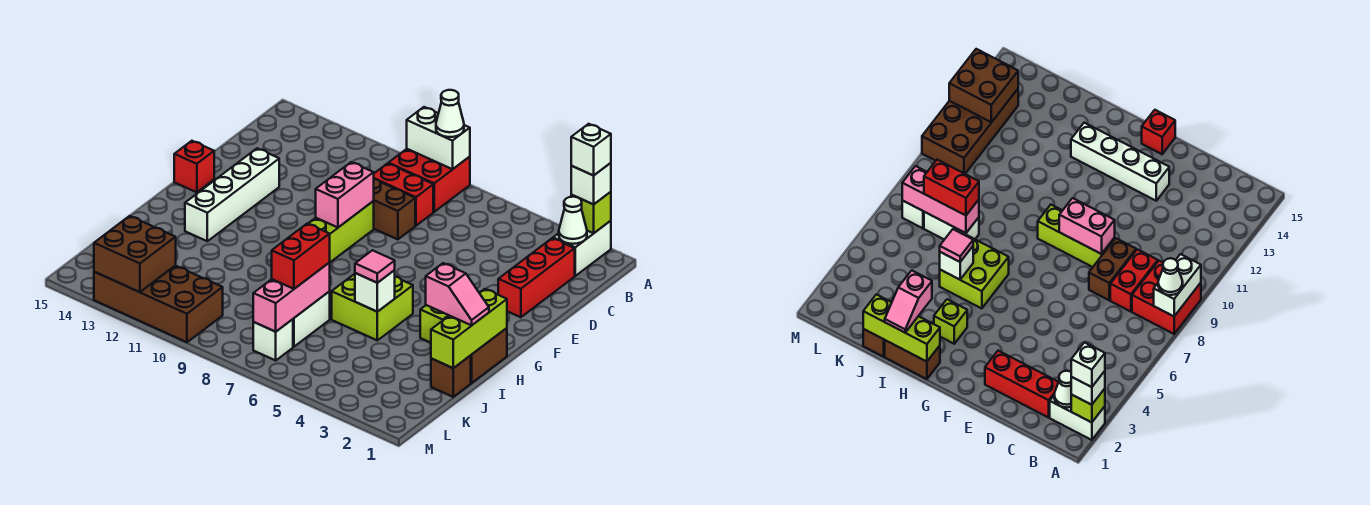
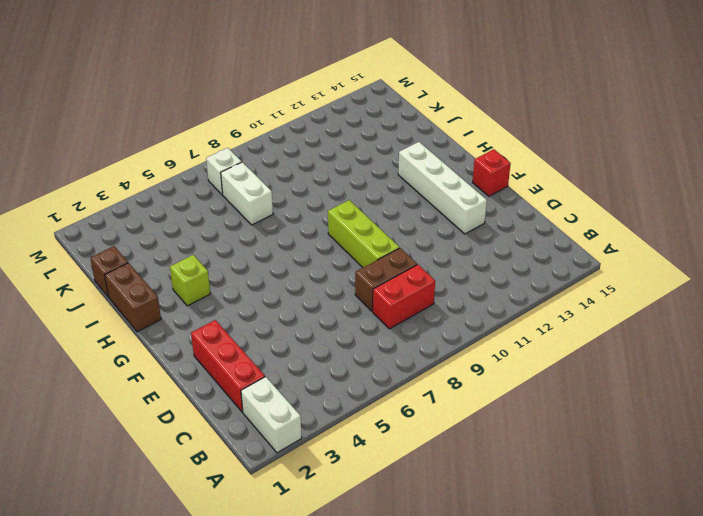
none -> red 2x2 brick [388,149,470,212]
none -> lime 2x2 brick [332,274,413,340]
none -> brown 2x4 brick [94,266,223,342]

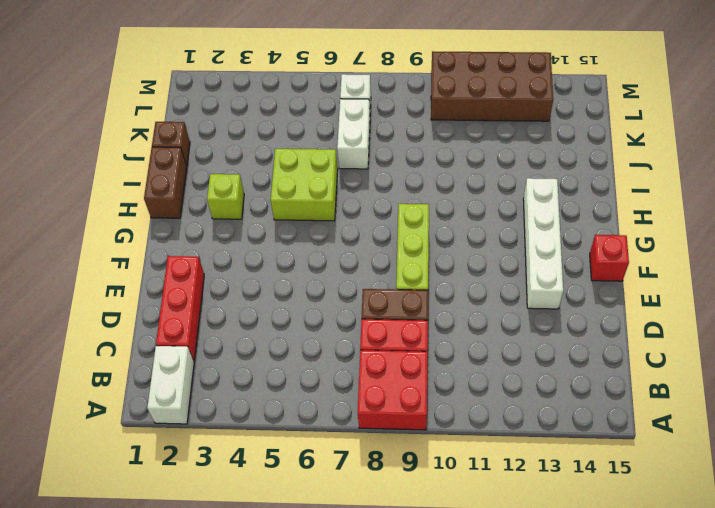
none -> lime 1x1 brick [571,192,611,233]
none -> white 1x2 brick [407,107,470,169]
none -> white 1x1 cone [559,197,587,244]

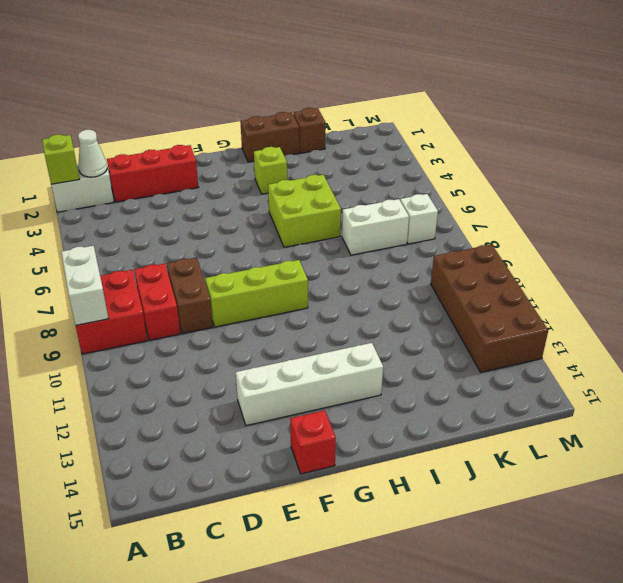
none -> pink 1x2 brick [316,162,374,227]
none -> lime 1x3 brick [431,289,507,368]
none -> white 1x1 brick [355,270,395,312]

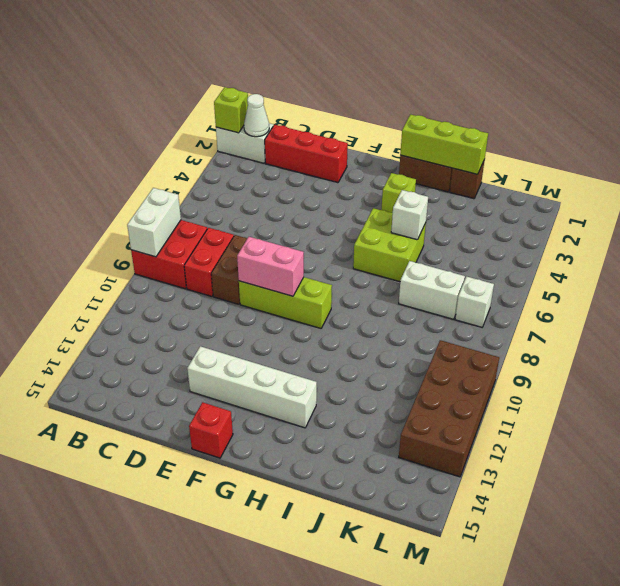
none -> pink 1x3 brick [253,262,330,332]
none -> brown 2x2 brick [94,216,176,292]
none -> white 1x1 brick [571,163,611,204]

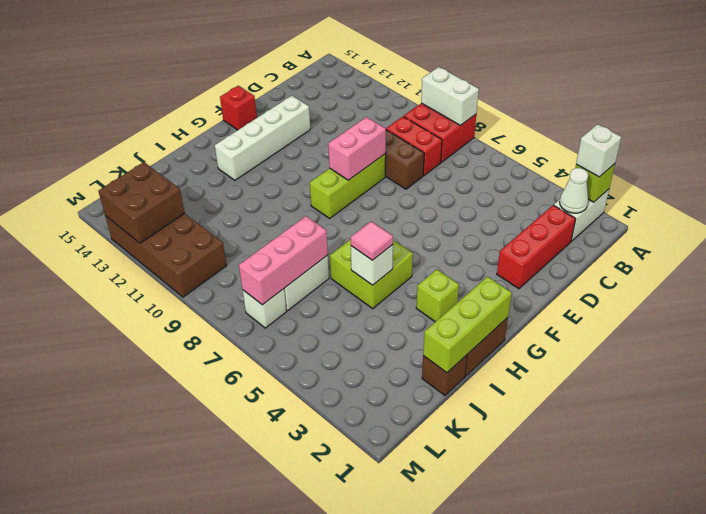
none -> white 1x1 cone [436,90,464,137]
none -> pink 1x2 slope [426,263,489,325]
none -> red 1x2 brick [272,224,330,289]

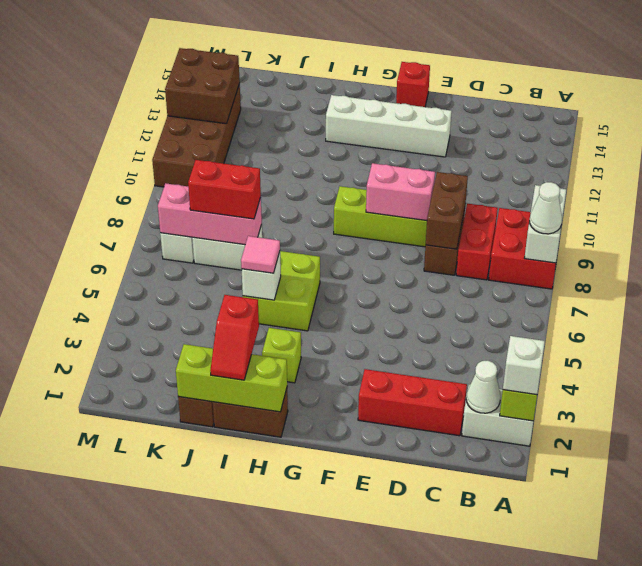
brown 1x2 brick [426,172,468,249] -> none
red 1x2 slope [210,295,259,380] -> pink 1x2 slope [426,263,489,325]
none -> white 1x1 brick [571,124,611,176]

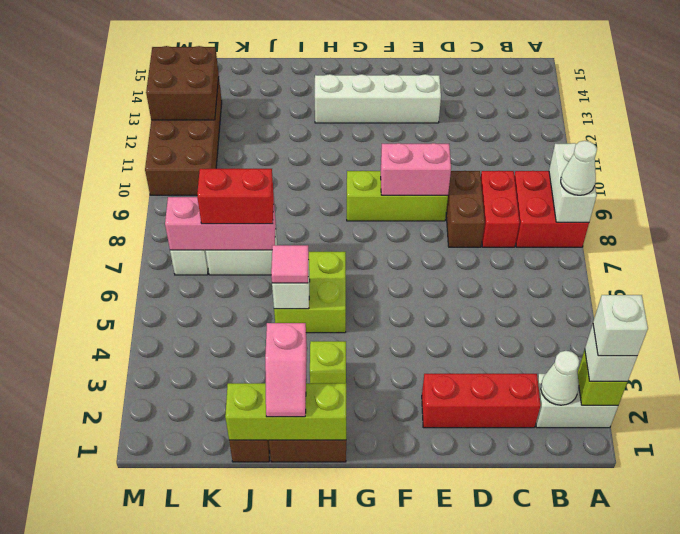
none -> red 1x1 brick [174,141,214,192]

